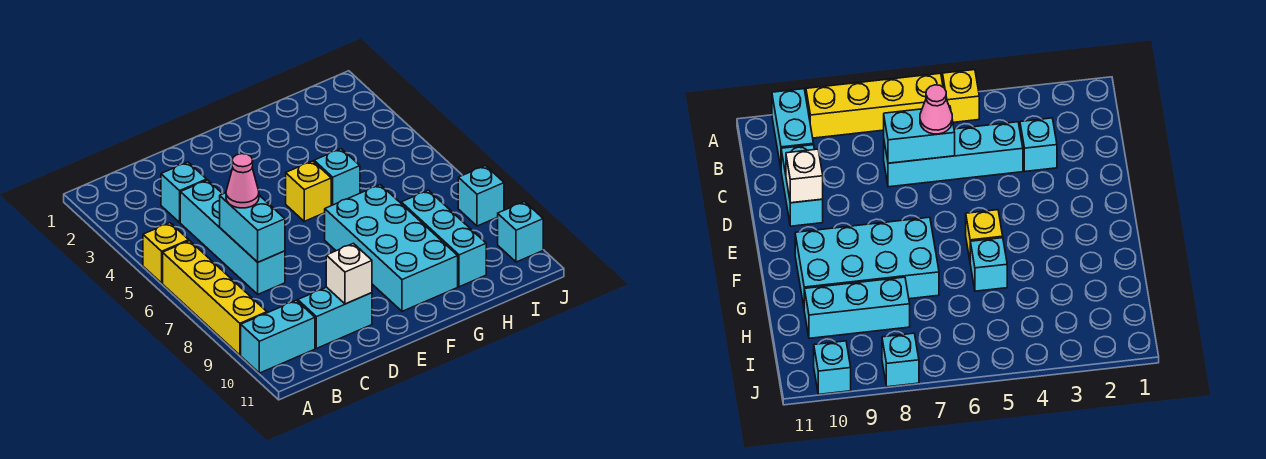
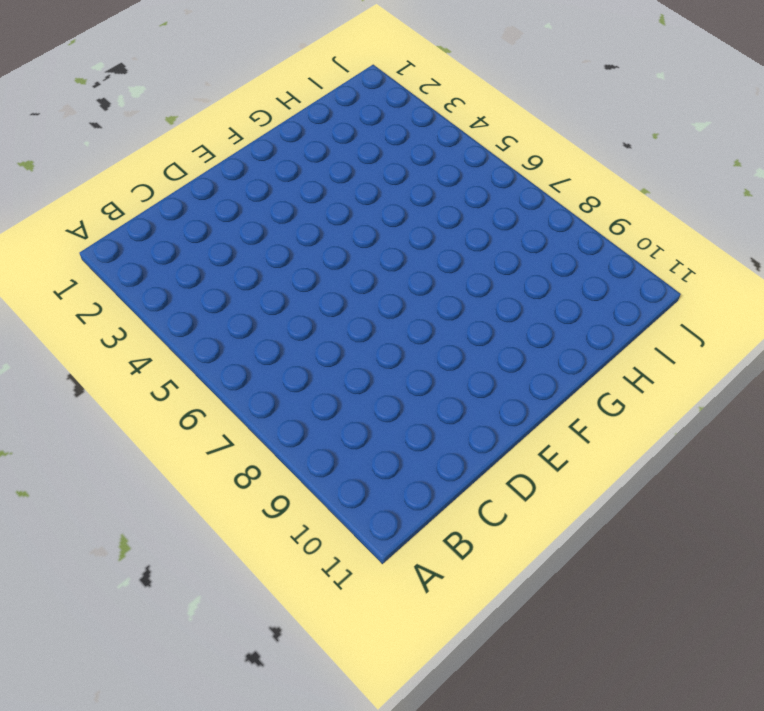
none -> yellow 1x1 brick [143,223,189,283]
none -> yellow 1x4 brick [163,241,267,355]
none -> cyan 1x2 brick [241,300,315,373]

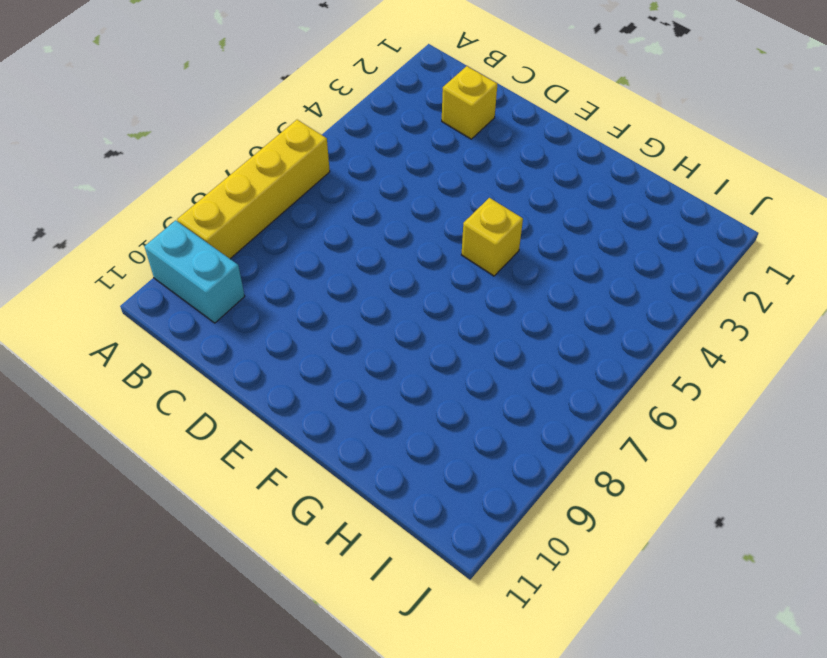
yellow 1x1 brick [442,66,497,139] -> yellow 1x1 brick moved to [143,223,189,283]
none -> cyan 1x1 brick [161,162,207,222]
none -> cyan 1x4 brick [180,180,285,294]
none -> cyan 1x2 brick [298,287,372,348]

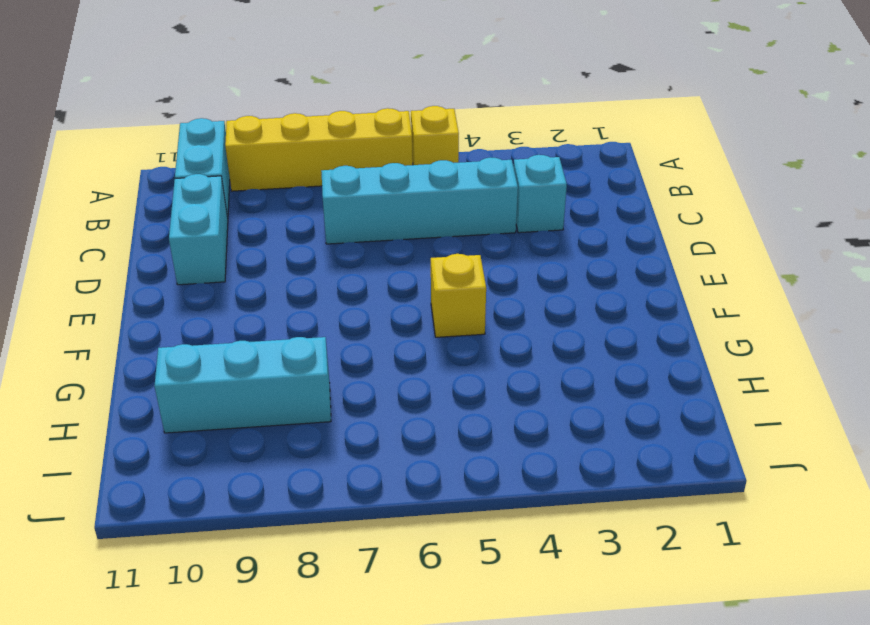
none -> cyan 2x4 brick [325,185,458,311]
none -> cyan 1x1 brick [314,149,360,206]
none -> cyan 1x1 brick [458,166,504,226]

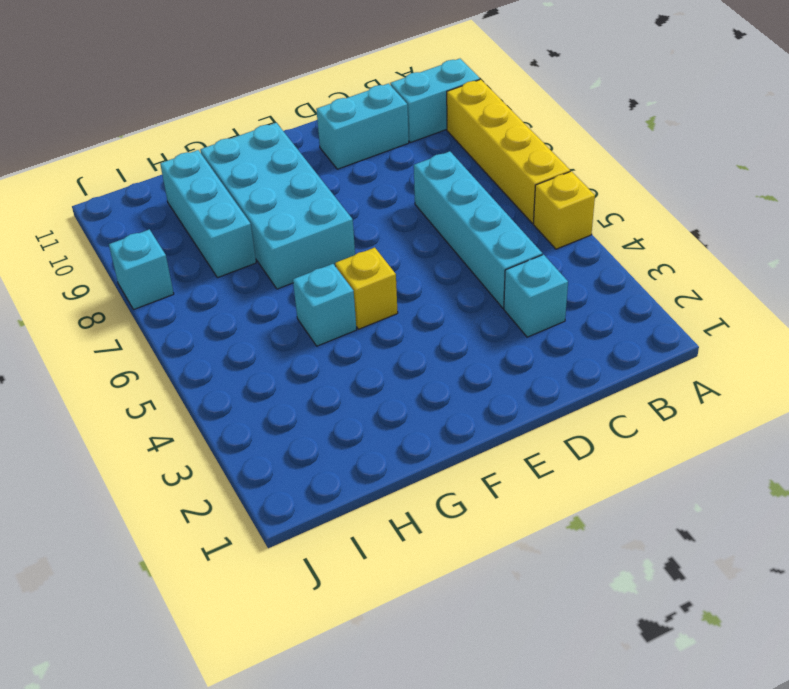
none -> cyan 1x1 brick [498,202,543,262]
none -> cyan 1x2 brick [220,193,285,262]
none -> white 1x1 brick [326,243,372,304]

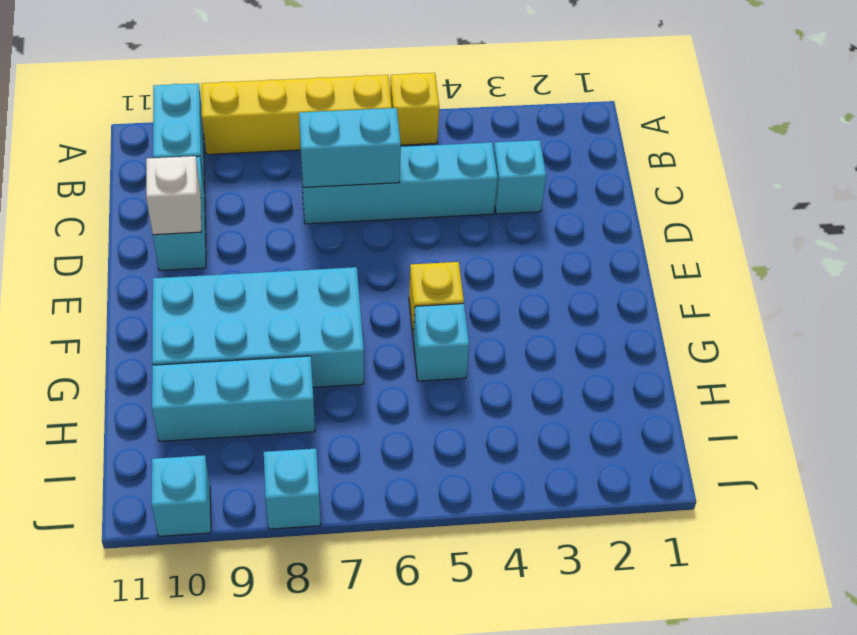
none -> pink 1x1 cone [226,154,259,208]

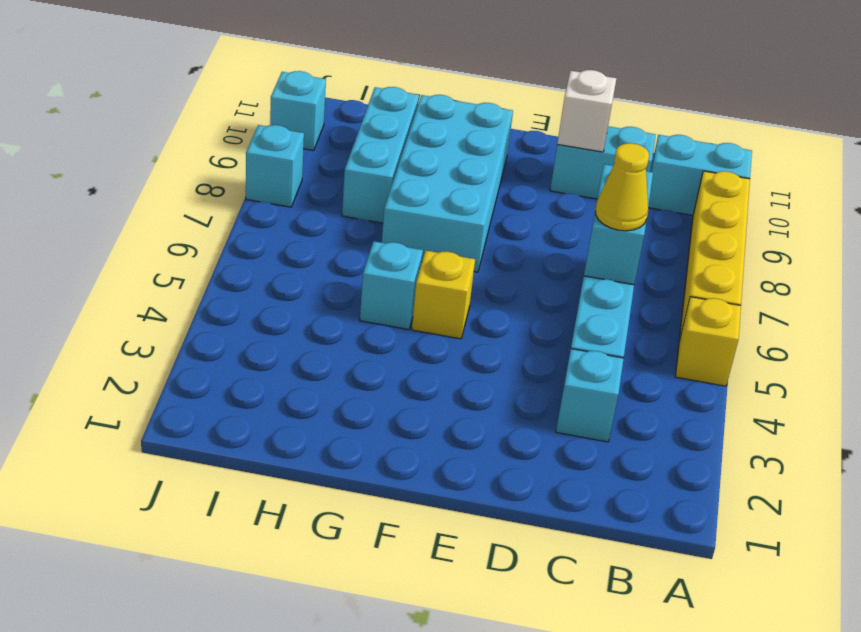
yellow 1x1 cone [595,143,649,231] -> pink 1x1 cone [226,154,259,208]

